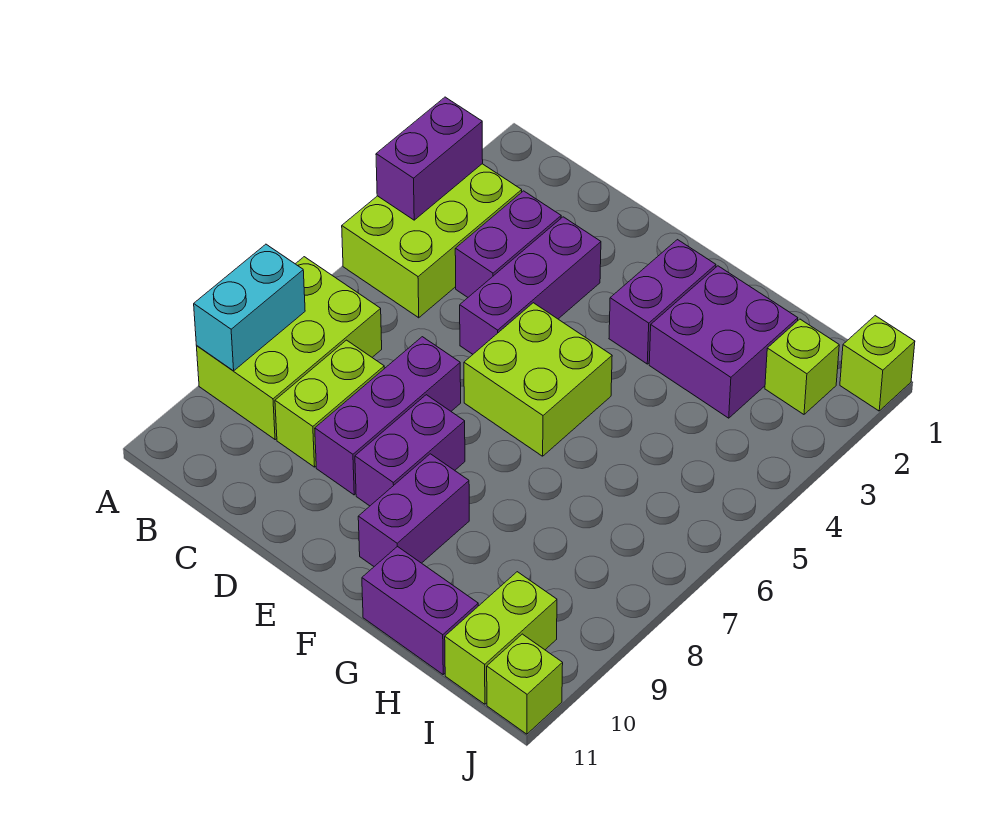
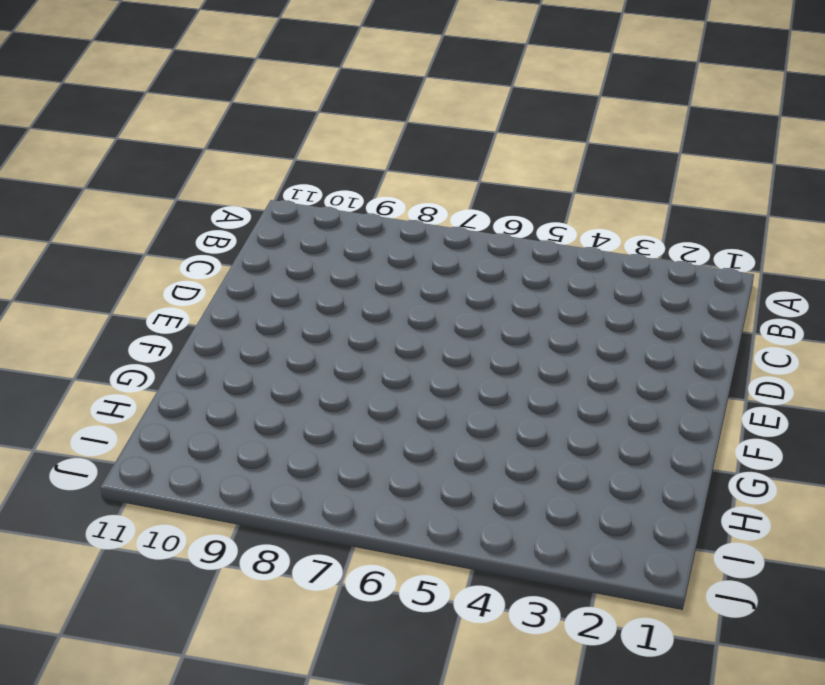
none -> lime 2x3 brick [342,164,522,318]
none -> lime 2x3 brick [197,257,382,440]
none -> purple 1x2 brick [455,191,561,297]

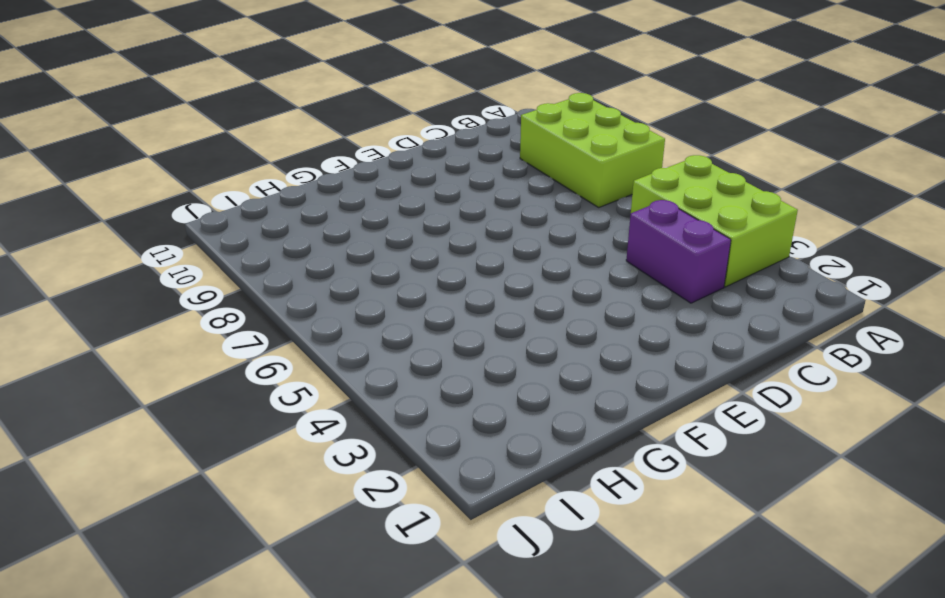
none -> lime 1x2 brick [275,340,384,467]
none -> purple 1x3 brick [460,217,601,354]
none -> purple 1x3 brick [315,337,461,495]

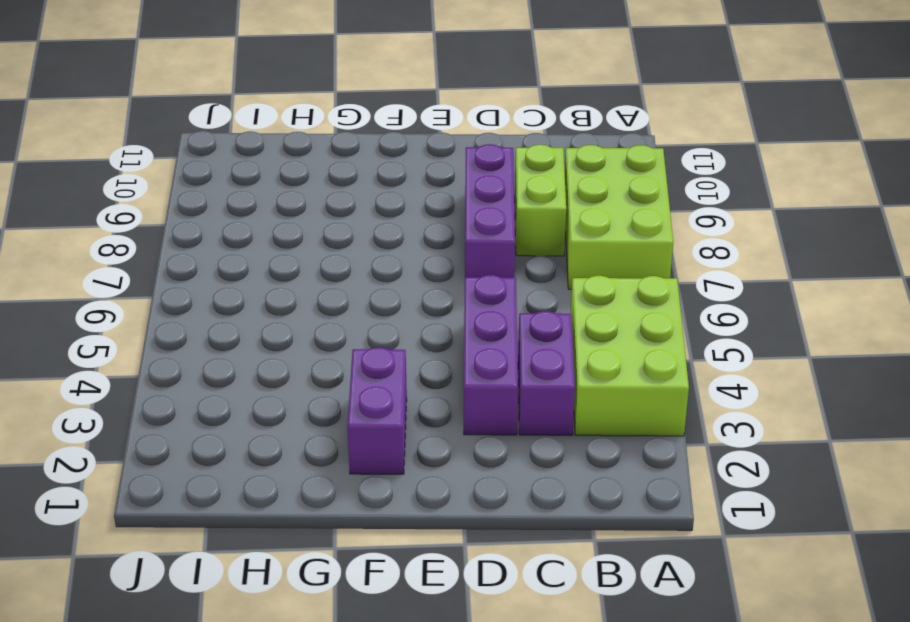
none -> lime 2x2 brick [464,303,612,456]
none -> purple 1x2 brick [355,395,465,506]
none -> purple 1x2 brick [358,454,469,566]

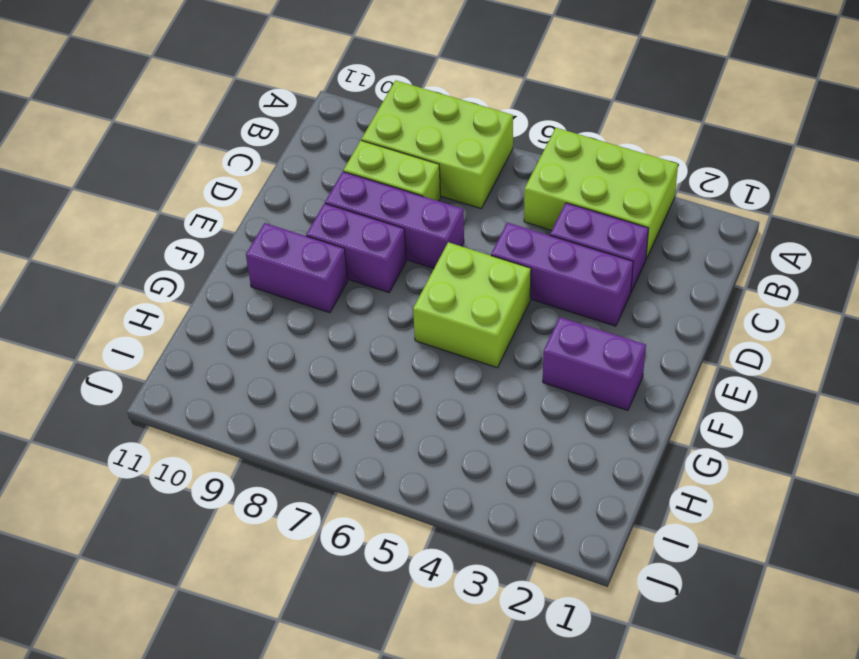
none -> purple 2x2 brick [649,266,798,418]
none -> purple 1x2 brick [362,546,478,674]
none -> lime 1x1 brick [765,319,839,414]

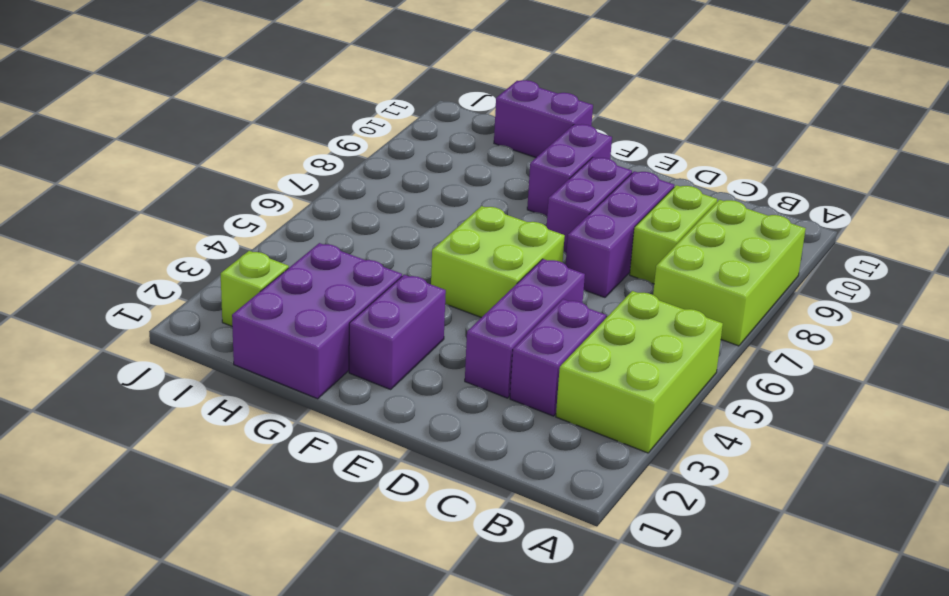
purple 2x3 brick [232,243,402,399] -> purple 2x2 brick [649,266,798,418]
none -> lime 1x2 brick [445,572,557,704]
none -> lime 1x1 brick [840,316,915,411]
none -> lime 1x1 brick [487,634,563,734]

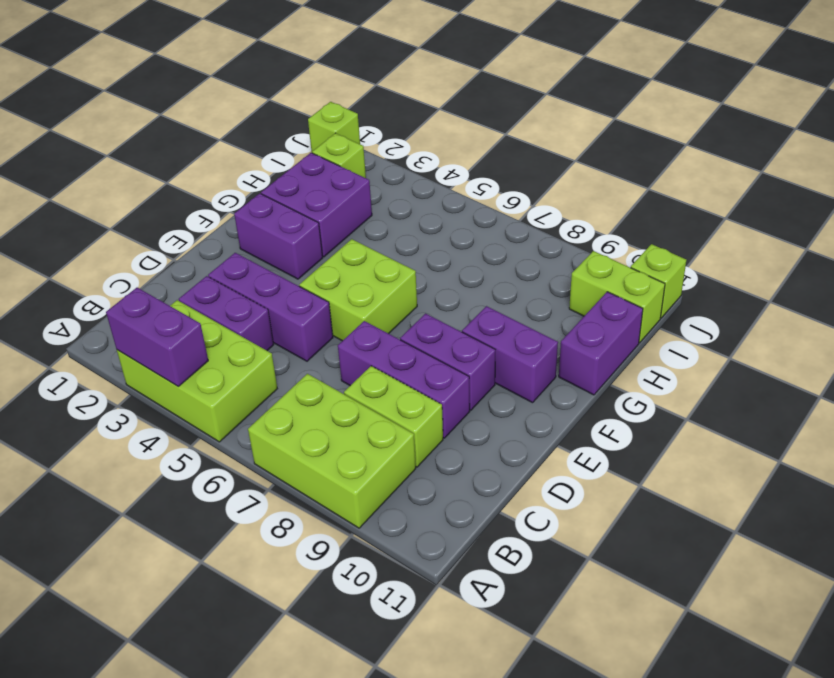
none -> cyan 1x2 brick [194,244,305,371]

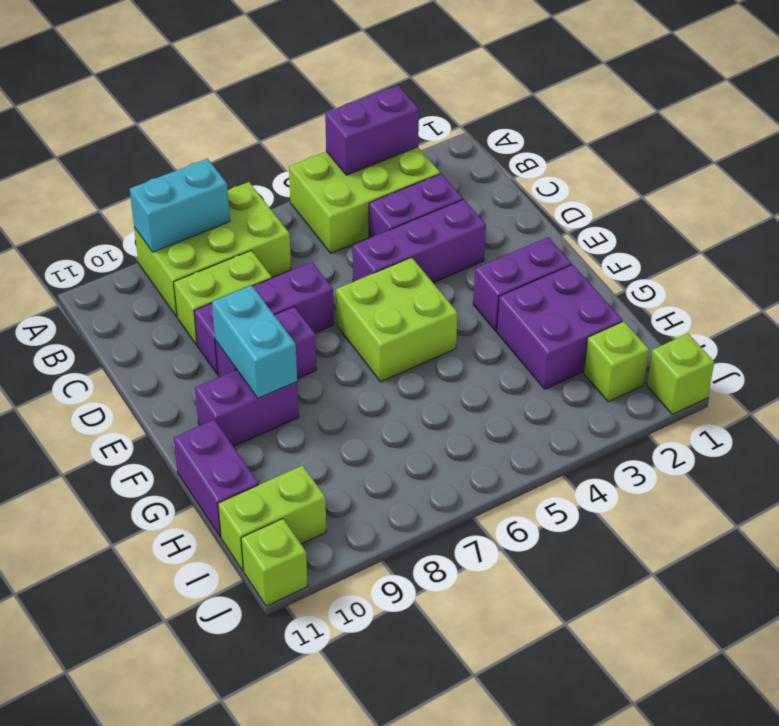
cyan 1x2 brick [212,285,297,398] -> none

